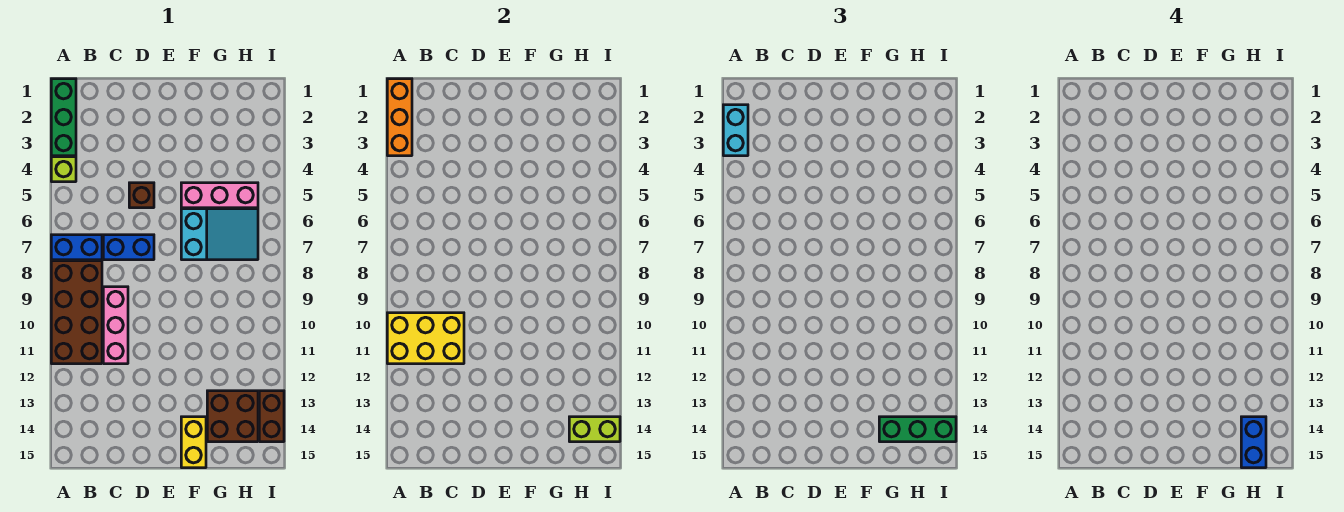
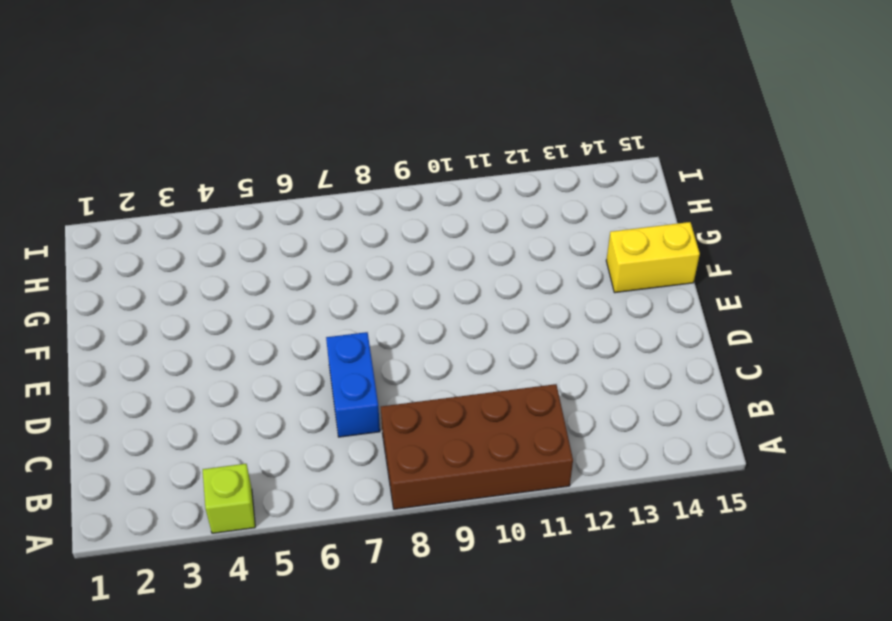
none -> green 1x3 brick [51,79,76,156]
none -> blue 1x2 brick [51,235,102,260]
none -> pink 1x3 brick [103,287,128,364]

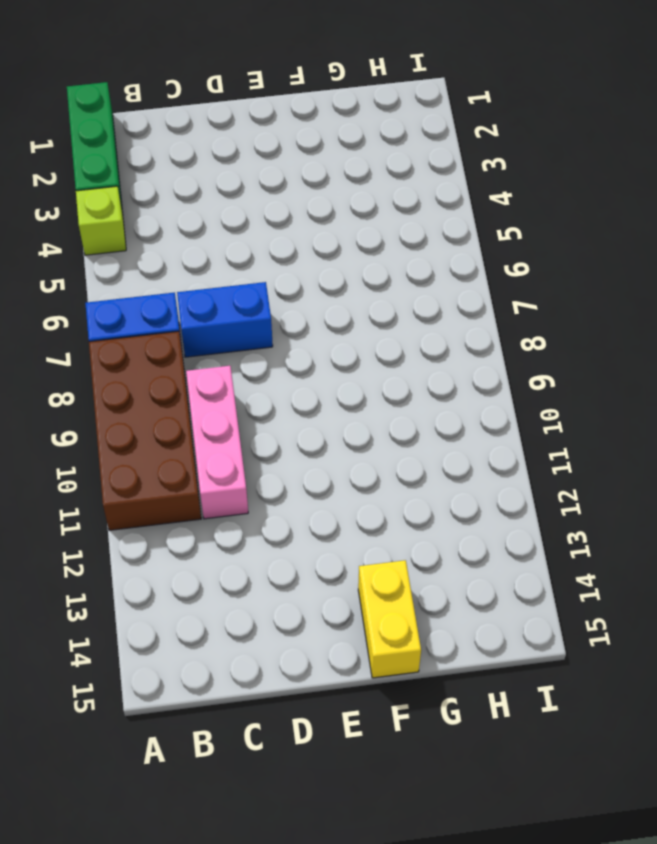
none -> brown 1x1 brick [129,183,154,208]
none -> pink 1x3 brick [181,183,258,208]
none -> cyan 2x3 slope [181,209,258,260]

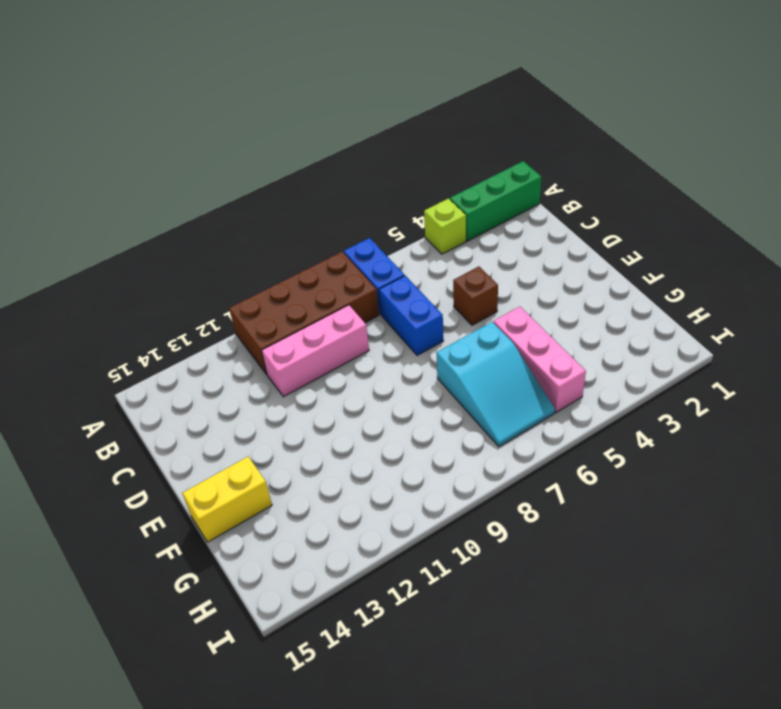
none -> brown 2x2 brick [207,391,258,442]
none -> brown 1x2 brick [259,391,284,442]
none -> orange 1x3 brick [387,79,412,156]

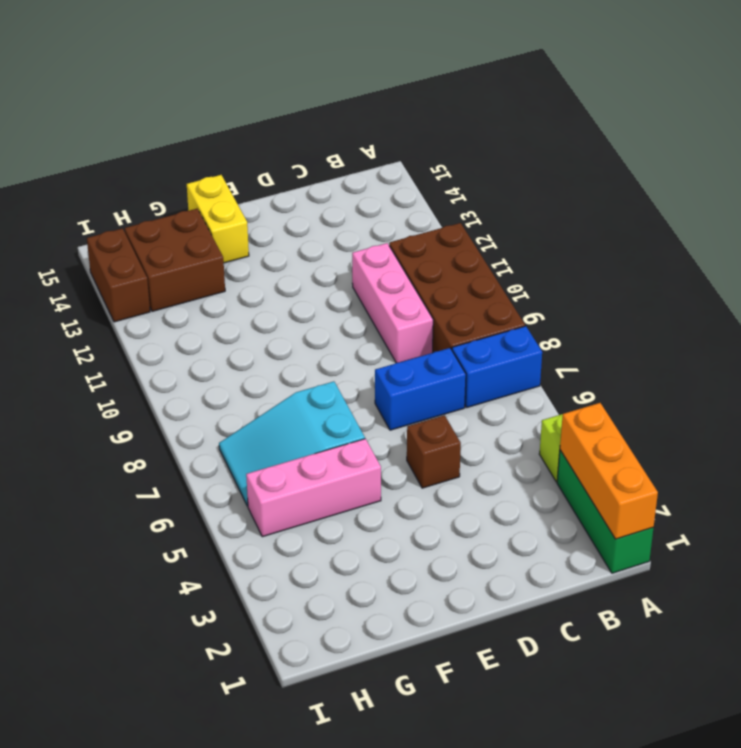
none -> yellow 2x3 brick [387,313,464,364]
none -> lime 1x2 brick [569,417,620,442]
none -> cyan 1x2 brick [723,105,748,156]

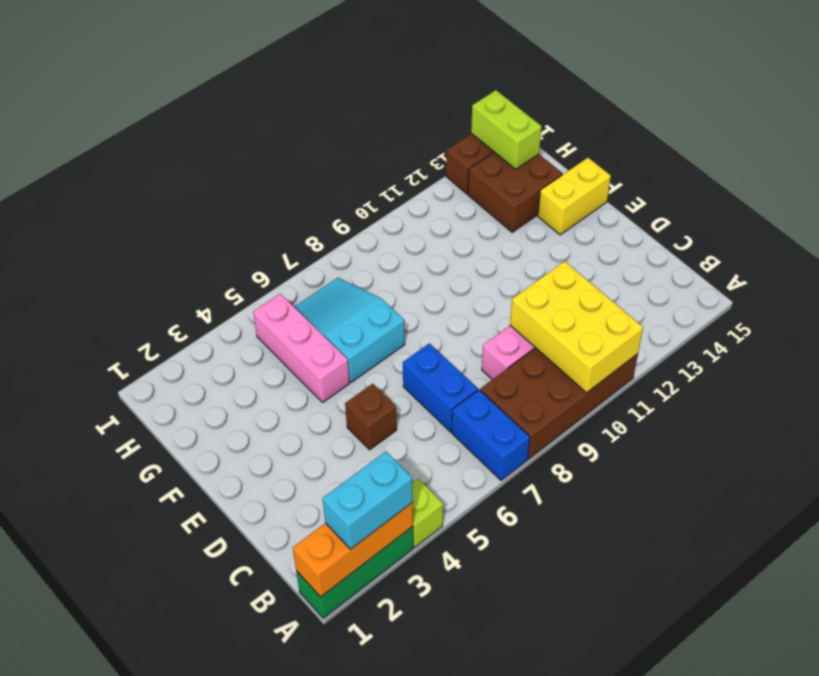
none -> green 1x3 brick [879,417,956,442]
none -> blue 1x2 brick [1241,417,1266,468]

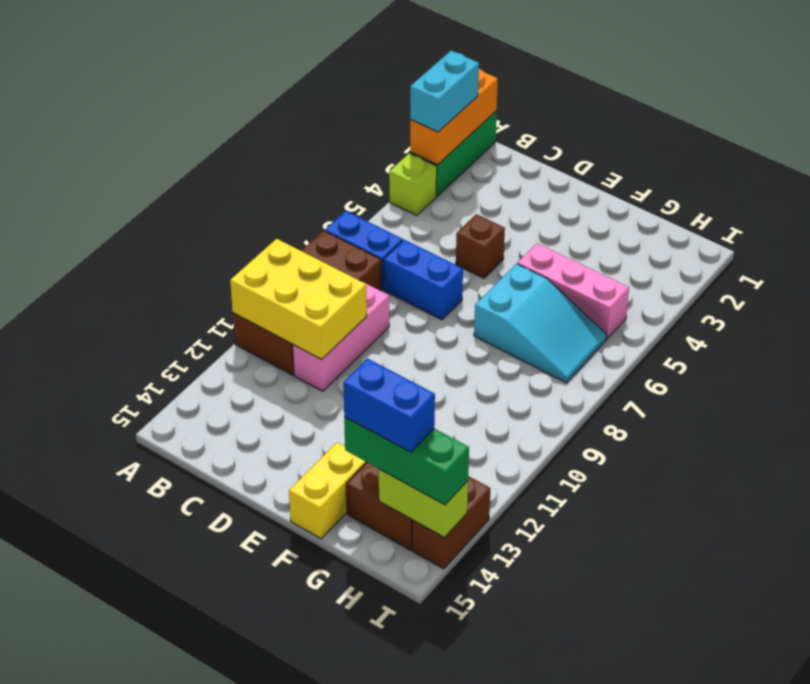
blue 1x2 brick [343,359,435,452] -> blue 1x2 brick turned to [1241,417,1266,468]

